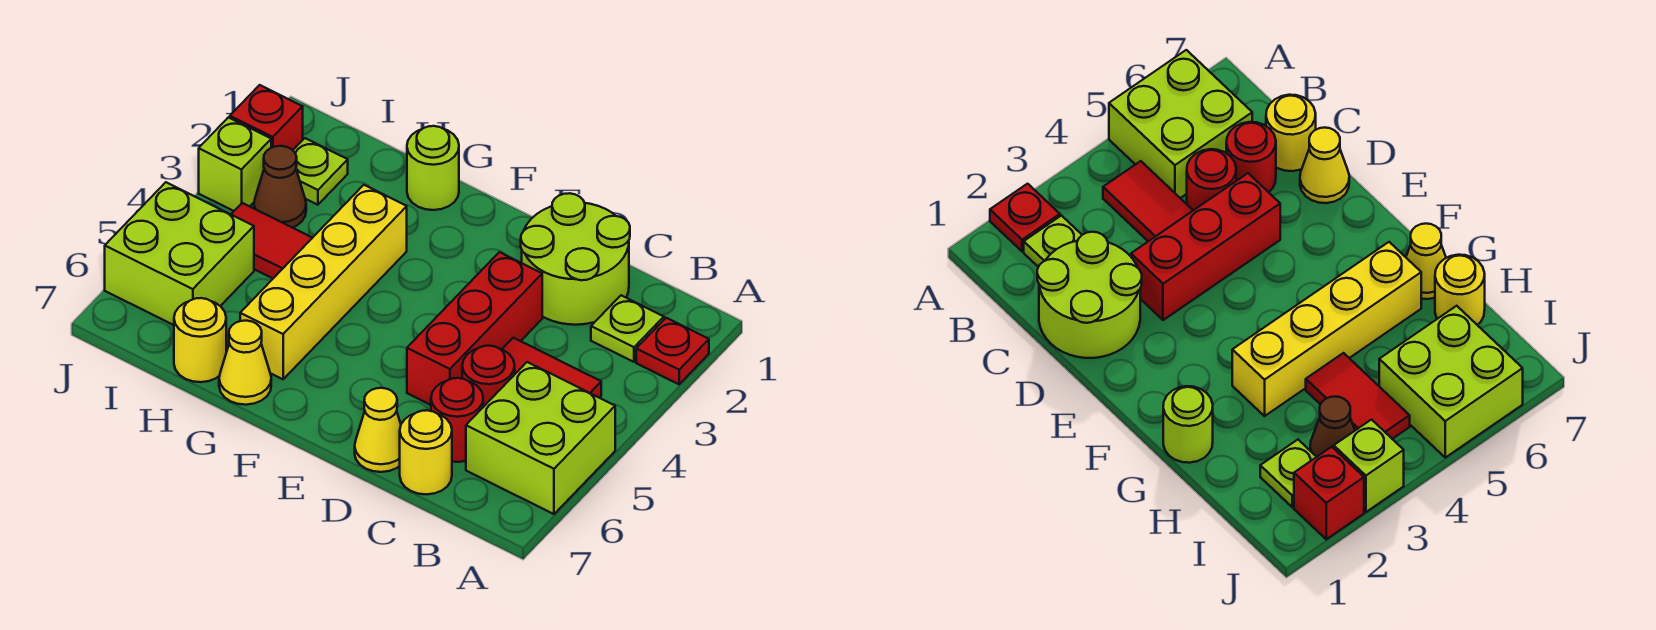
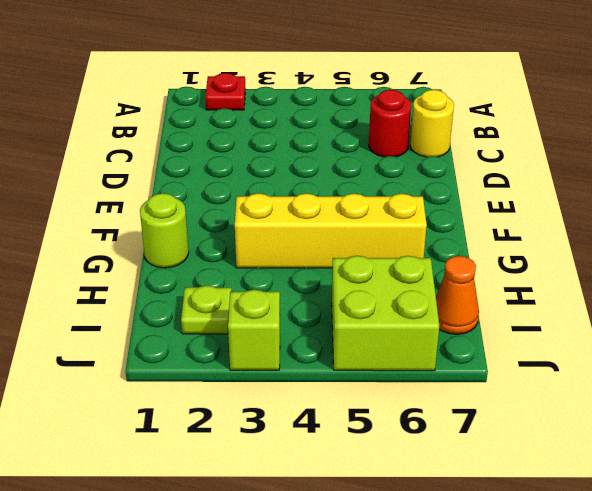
orange 1x1 cone [436,256,479,334] -> none
none -> lime 2x2 brick [466,362,615,514]
none -> lime 1x1 plate [591,295,664,362]
none -> red 1x2 tile [502,338,601,398]

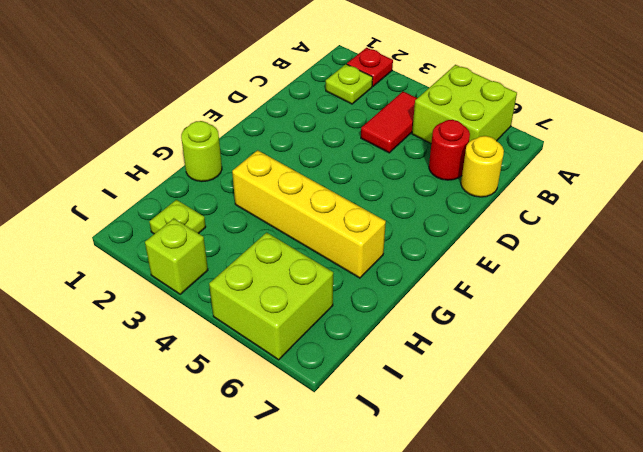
none -> lime 2x2 round brick [521,193,630,325]
none -> red 1x1 round brick [462,346,515,407]
none -> red 1x3 brick [407,252,542,405]

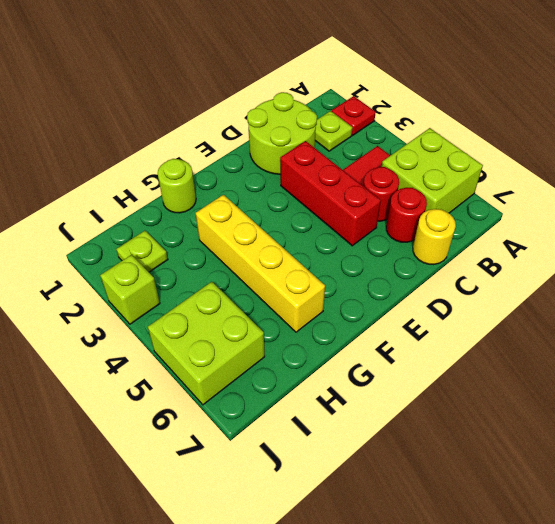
none -> yellow 1x1 cone [355,388,401,472]
none -> yellow 1x1 cone [219,321,271,405]
none -> red 1x2 tile [231,203,312,278]

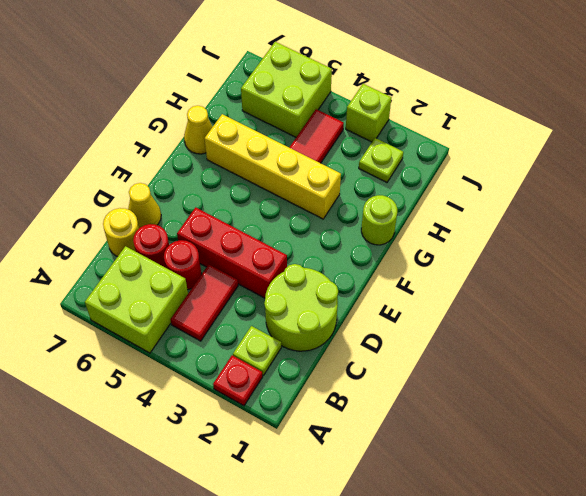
none -> yellow 1x1 round brick [174,298,226,382]
none -> brown 1x1 cone [254,146,306,228]
none -> red 1x1 brick [230,85,303,150]

